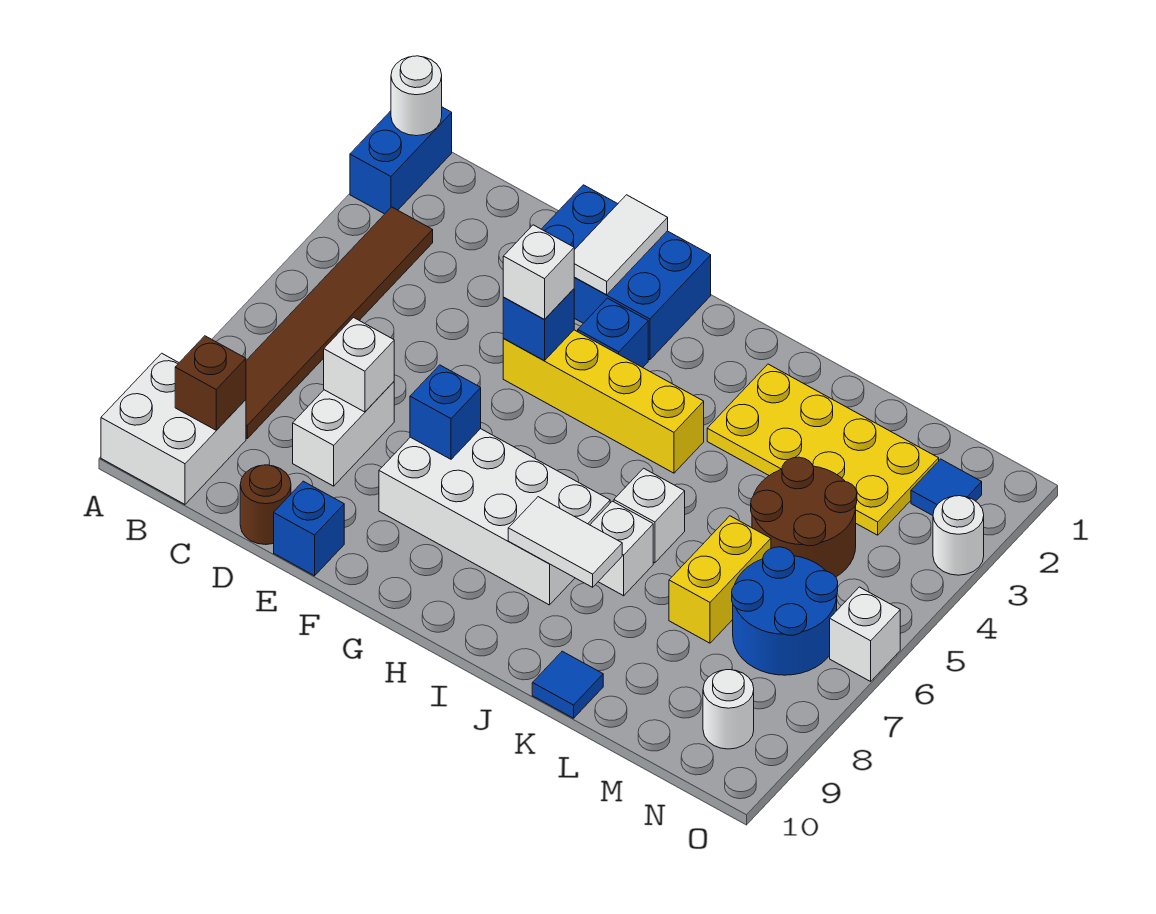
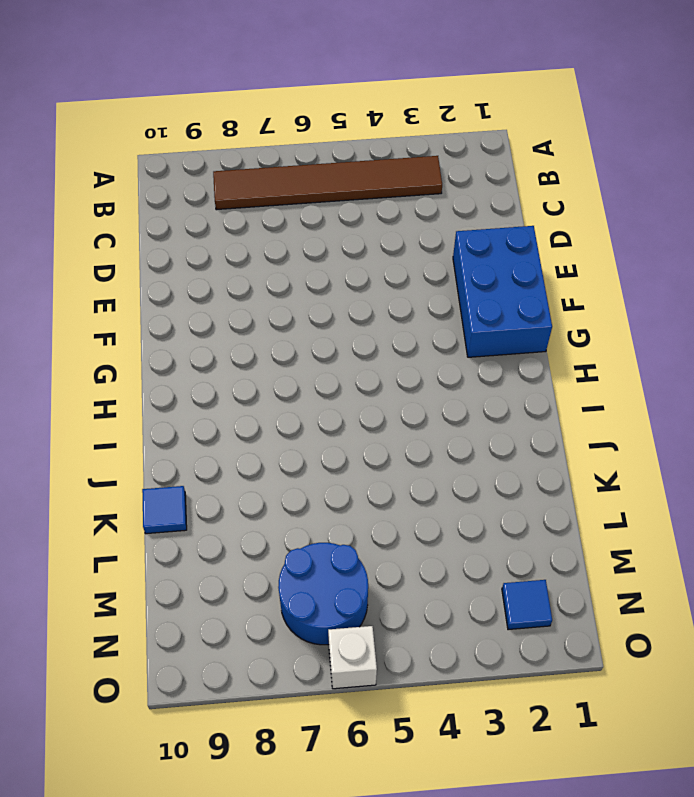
none -> blue 1x2 brick [350,107,452,214]
none -> white 2x2 brick [101,353,246,504]
none -> white 1x2 brick [293,382,394,486]

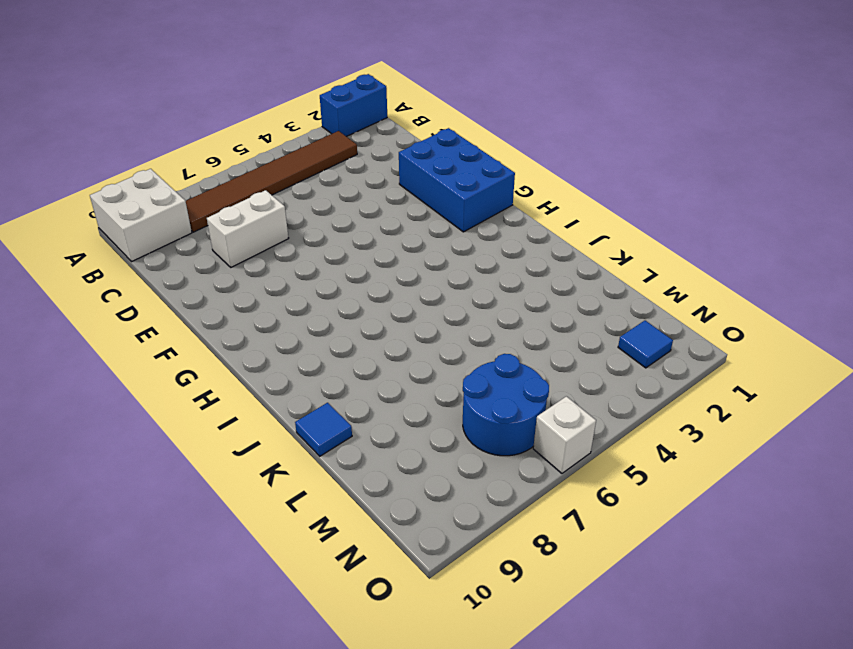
none -> brown 1x1 round brick [240,465,291,545]
none -> blue 1x1 brick [274,481,344,576]
none -> yellow 1x4 brick [503,330,704,473]

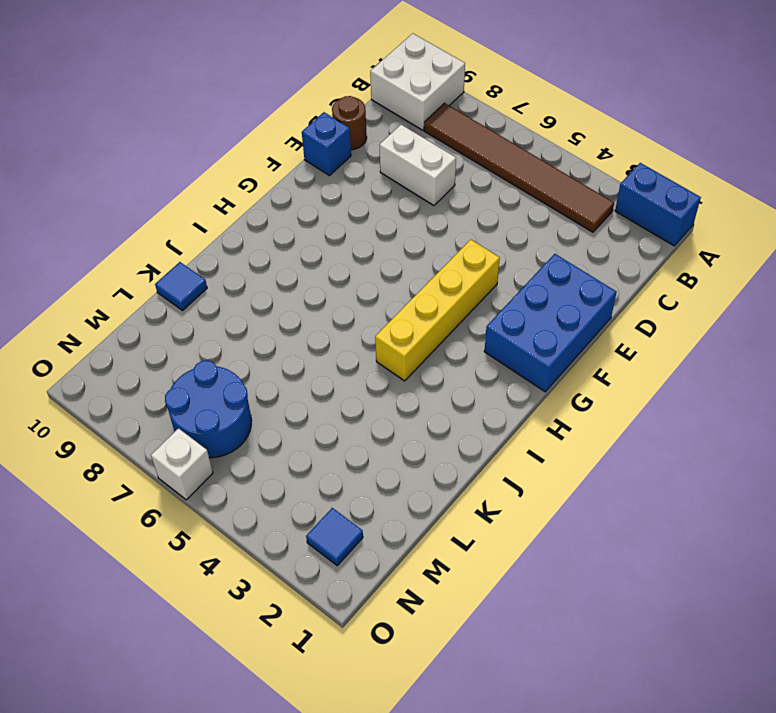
none -> white 2x4 brick [379,429,610,605]
none -> blue 1x1 brick [578,298,648,368]
none -> yellow 2x4 plate [707,364,939,535]

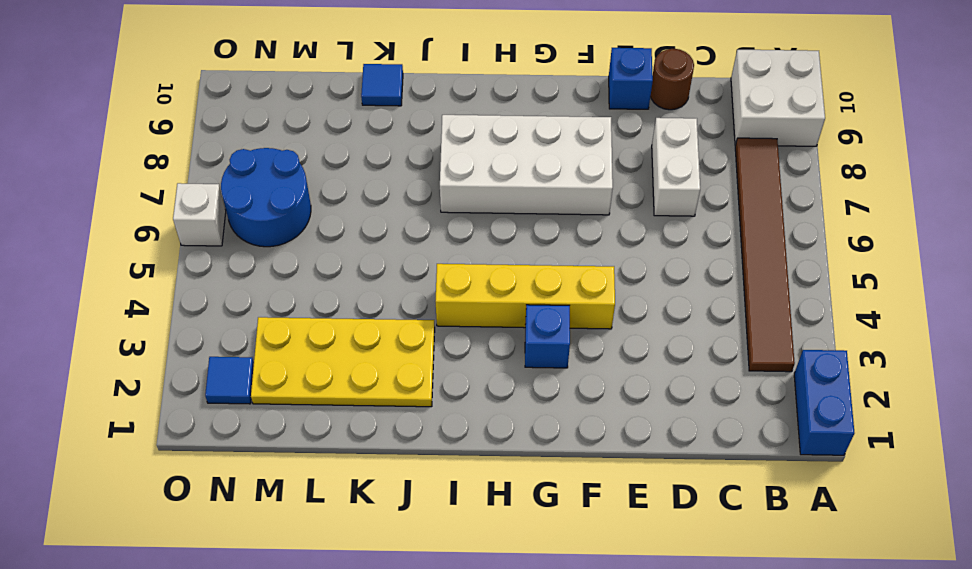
none -> blue 2x3 brick [542,185,711,360]
none -> white 1x1 brick [614,468,685,563]
none -> white 1x1 brick [590,501,653,596]

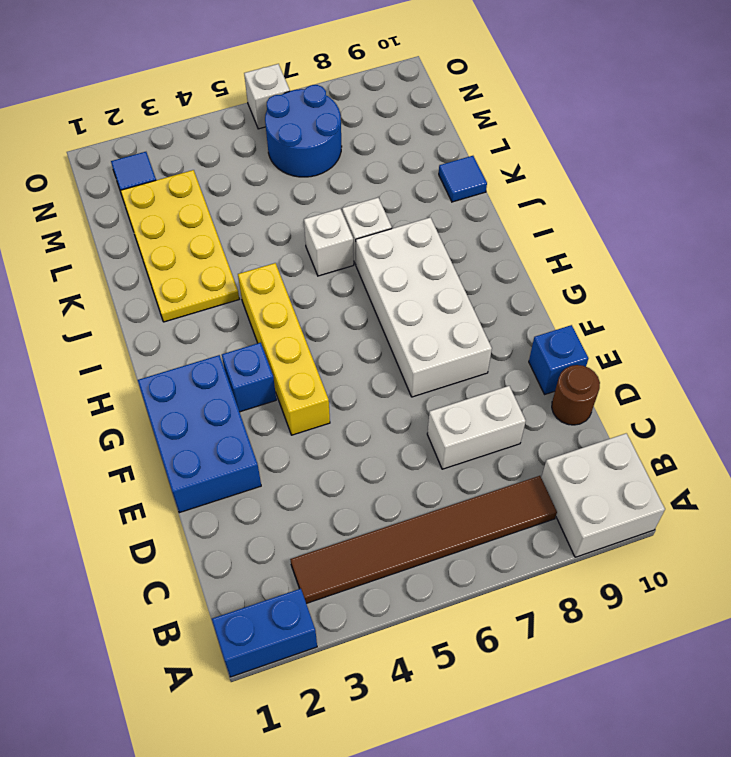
none -> brown 2x2 round brick [751,457,857,577]
none -> yellow 1x2 brick [669,516,771,643]
none -> white 1x1 round brick [703,670,754,749]

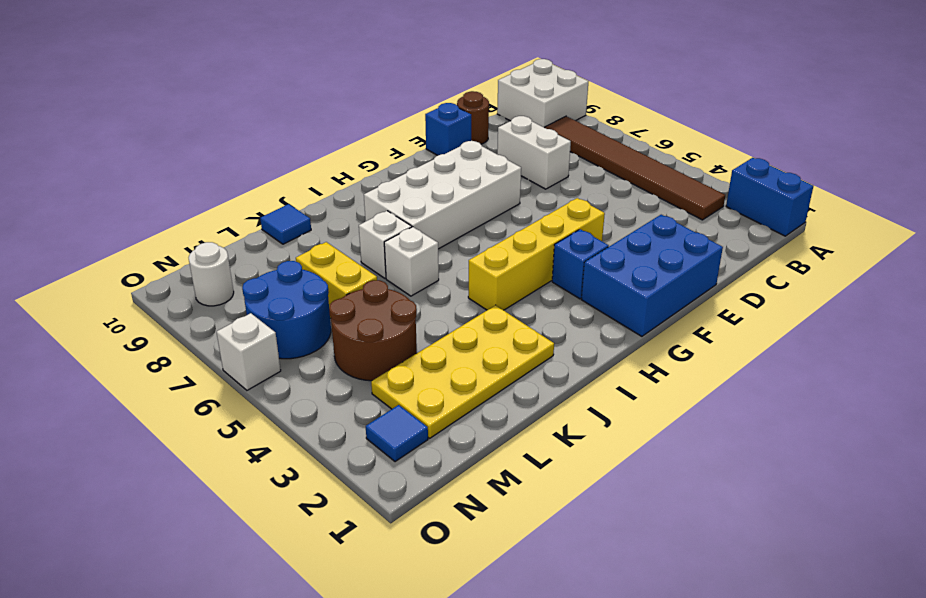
none -> white 1x1 round brick [933,496,984,575]
none -> white 1x1 round brick [391,56,442,136]
none -> brown 1x1 brick [175,336,246,430]

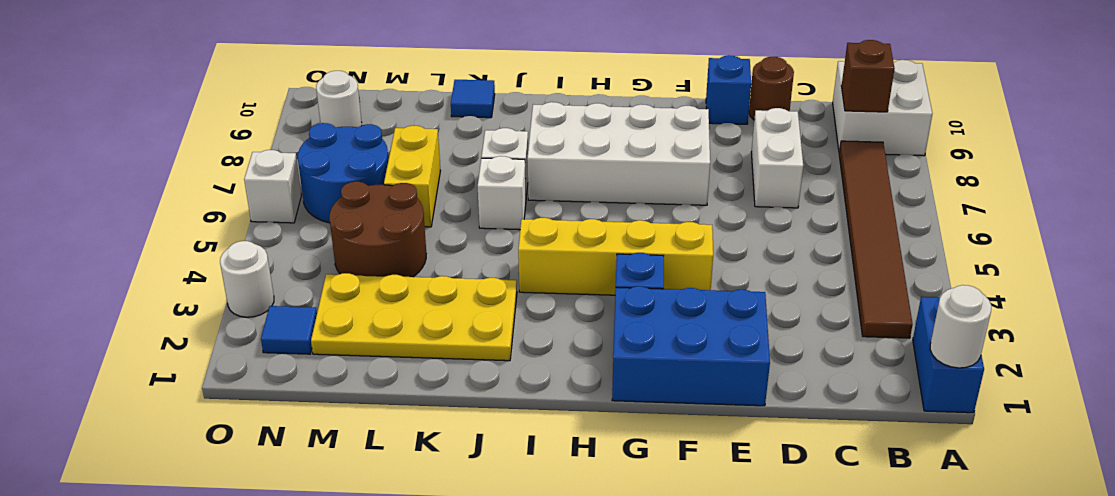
none -> white 1x1 brick [324,318,394,412]
none -> white 1x2 tile [574,195,668,295]
none -> blue 1x1 brick [503,289,574,361]

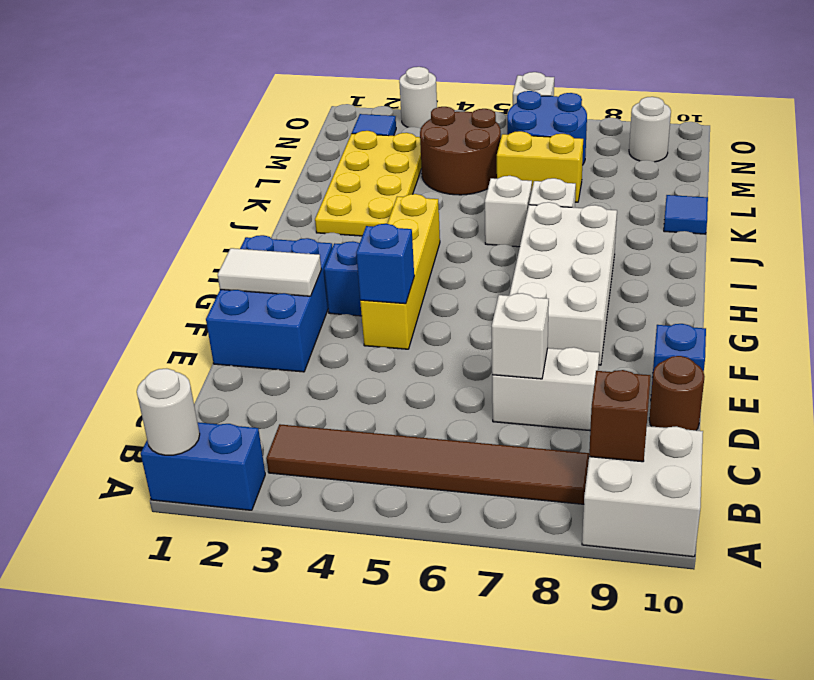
none -> blue 1x1 brick [410,365,481,459]
none -> white 1x2 tile [508,497,622,587]
none -> white 1x1 brick [503,225,575,320]

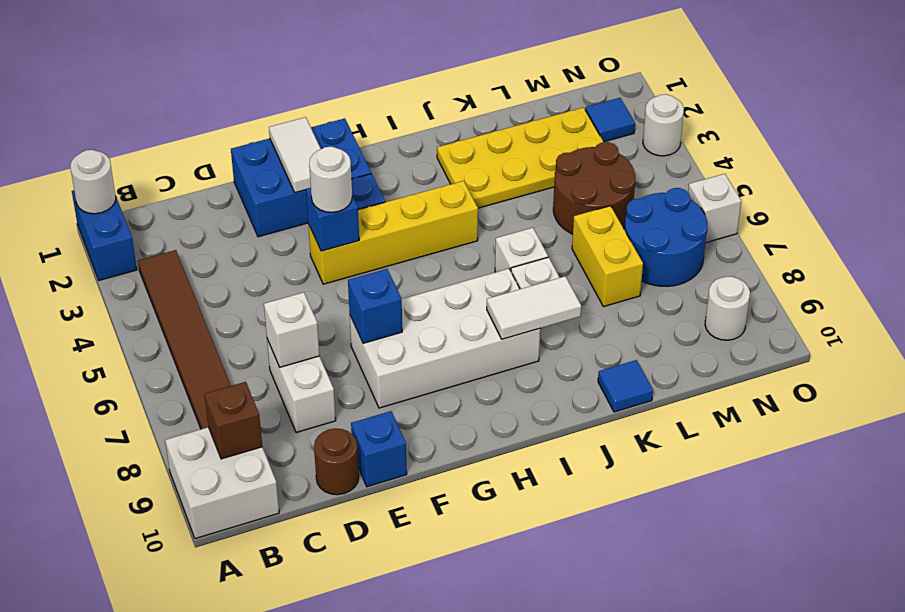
white 1x1 round brick [309,147,352,212] -> white 1x1 brick [503,225,575,320]

